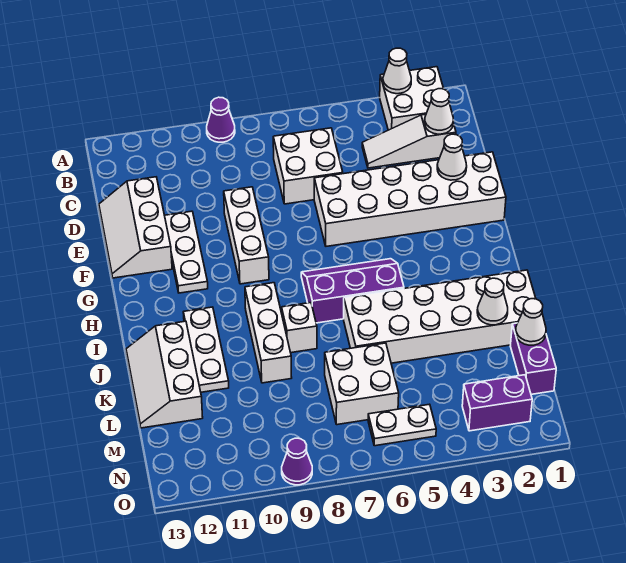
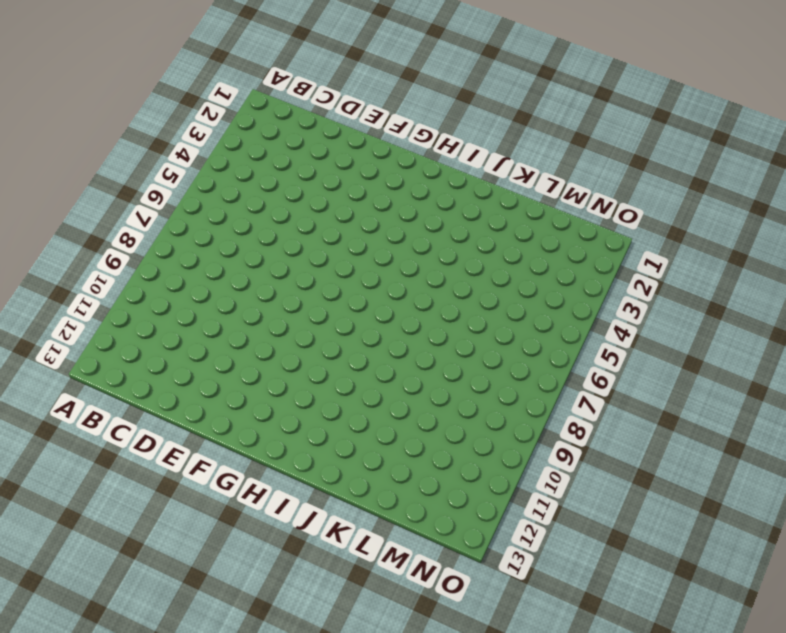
none -> white 2x2 brick [380,67,444,130]
none -> purple 1x1 cone [207,97,235,142]
none -> white 1x3 slope [362,114,456,168]

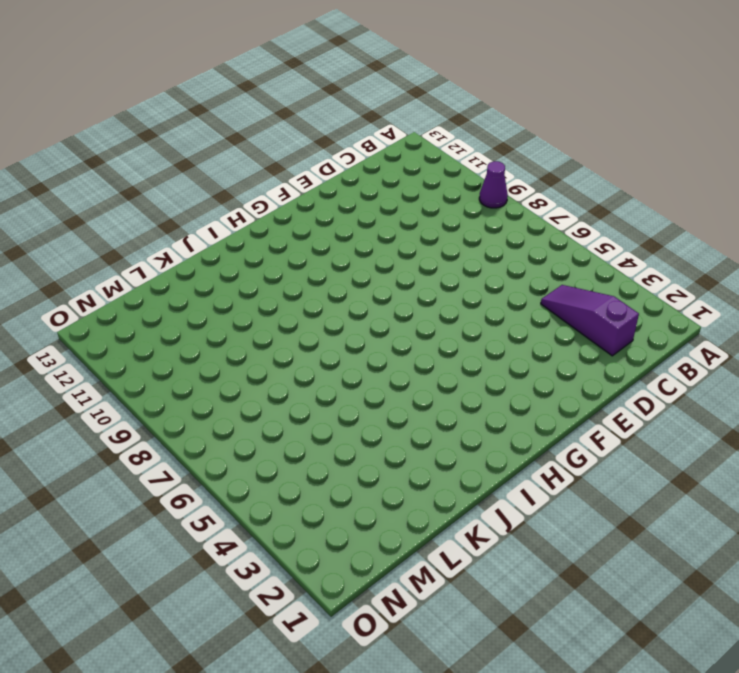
purple 1x3 slope [541,285,639,356] -> white 1x3 slope [362,114,456,168]
none -> white 2x2 brick [380,67,444,130]
none -> white 2x2 brick [273,128,343,204]
none -> white 2x3 slope [99,177,172,278]

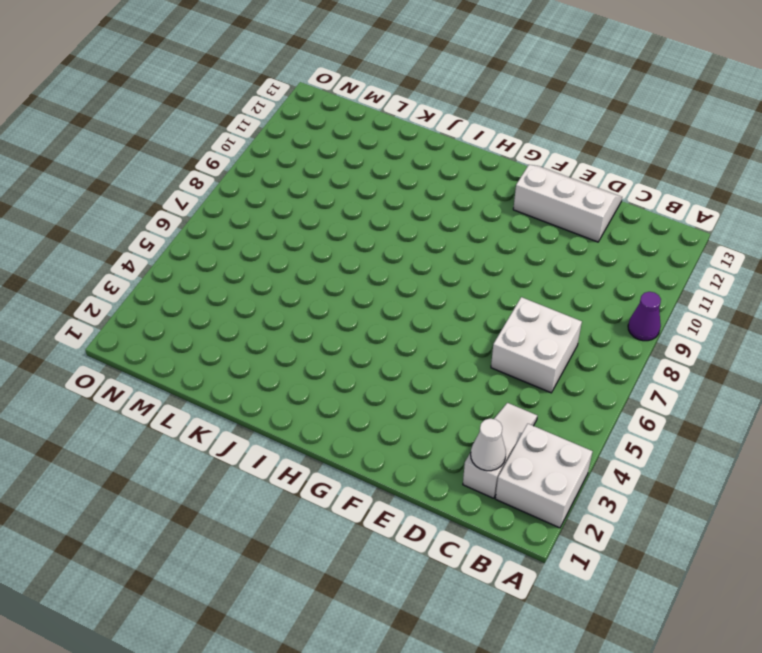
none -> white 2x6 brick [314,152,506,246]
none -> white 1x3 brick [224,187,269,284]
none -> white 1x3 plate [165,211,208,293]

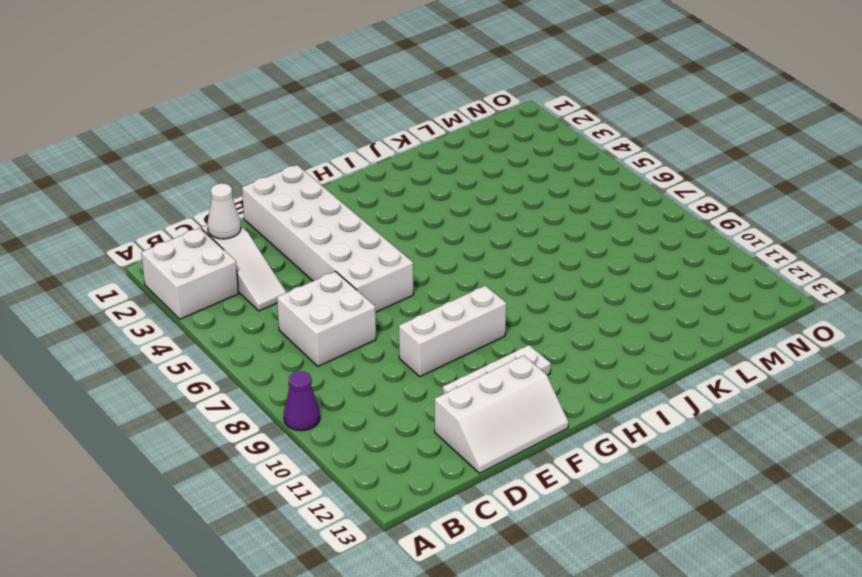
none -> purple 2x3 slope [301,259,404,323]
none -> white 1x3 brick [245,283,292,383]
none -> white 1x3 plate [183,307,229,392]

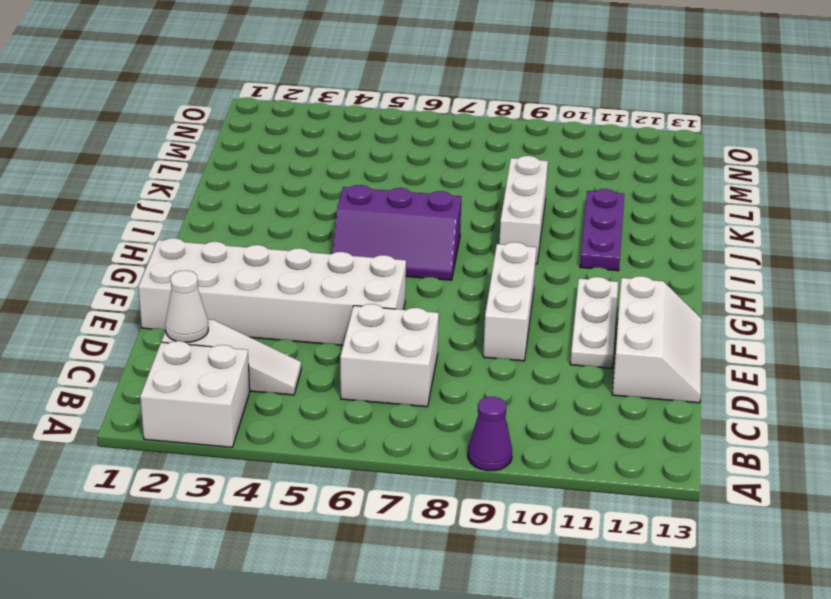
purple 1x3 plate [580,189,624,271] -> white 1x3 plate [183,307,229,392]
none -> white 2x6 brick [344,270,536,363]
none -> white 1x1 brick [282,303,317,353]
none -> white 2x3 slope [126,321,203,428]

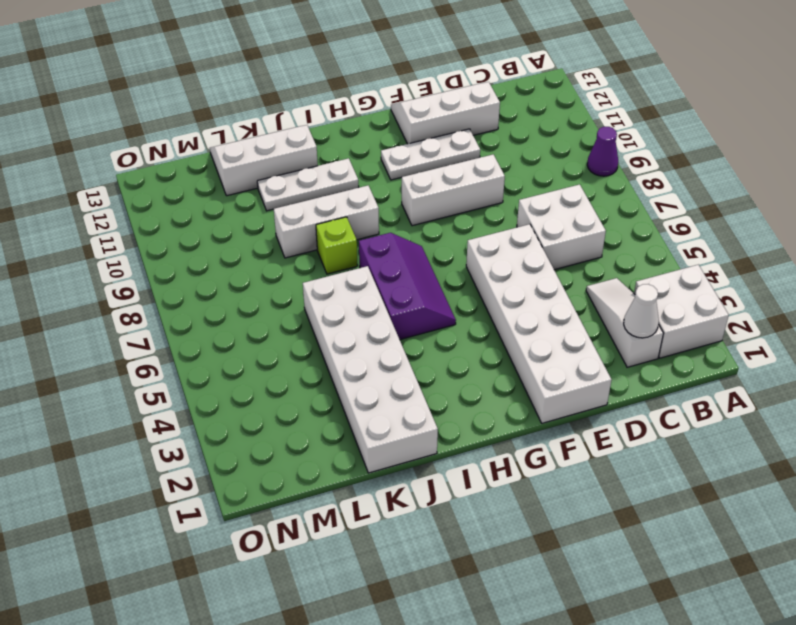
lime 1x1 brick [316,217,358,274] -> white 1x1 brick [282,303,317,353]
none -> purple 1x2 brick [510,323,556,394]
none -> white 2x2 brick [325,343,399,425]
none -> purple 1x2 brick [462,375,532,431]

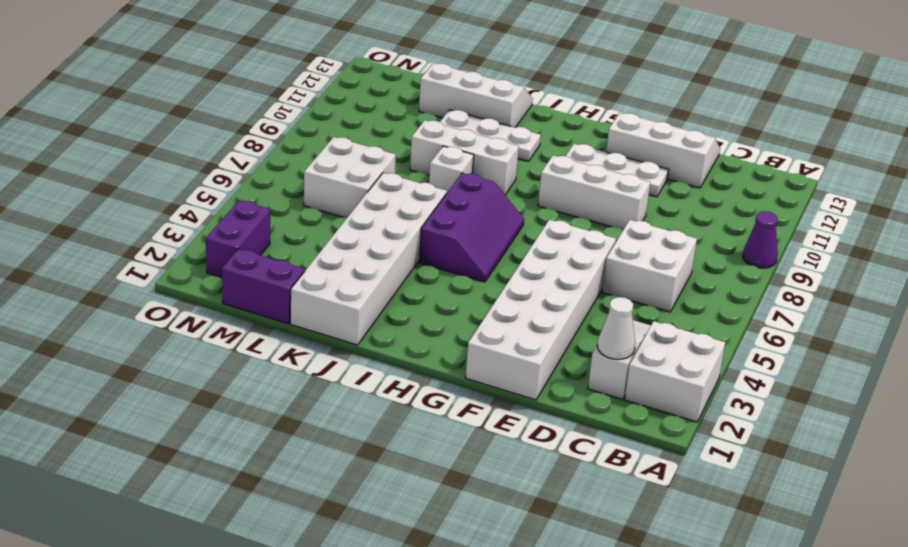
none -> white 1x2 plate [368,404,436,446]
none -> purple 1x1 cone [282,438,312,485]
none -> white 1x1 cone [383,48,411,94]

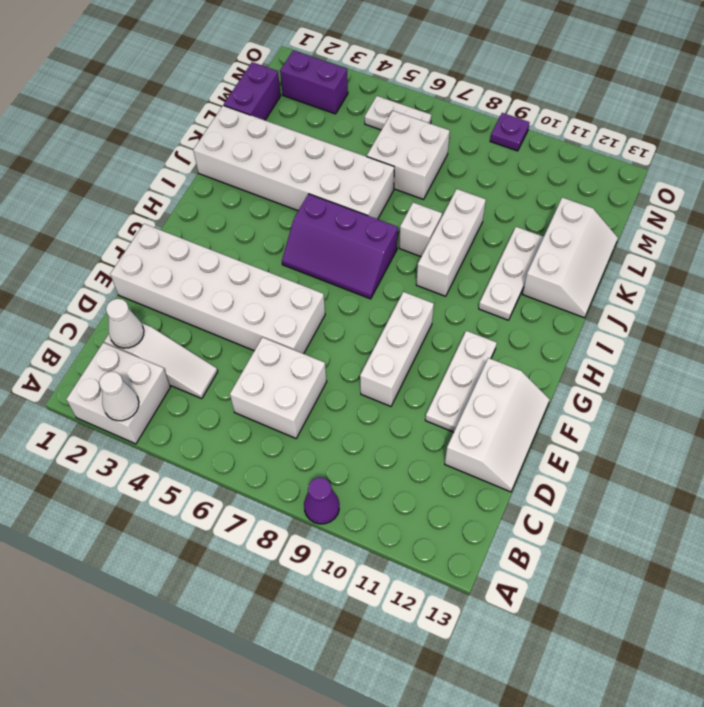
purple 1x1 plate [490,113,530,151] -> purple 1x1 cone [282,438,312,485]
none -> white 1x1 cone [437,134,467,180]
none -> white 1x1 cone [477,278,508,325]
none -> white 1x1 cone [515,299,546,345]

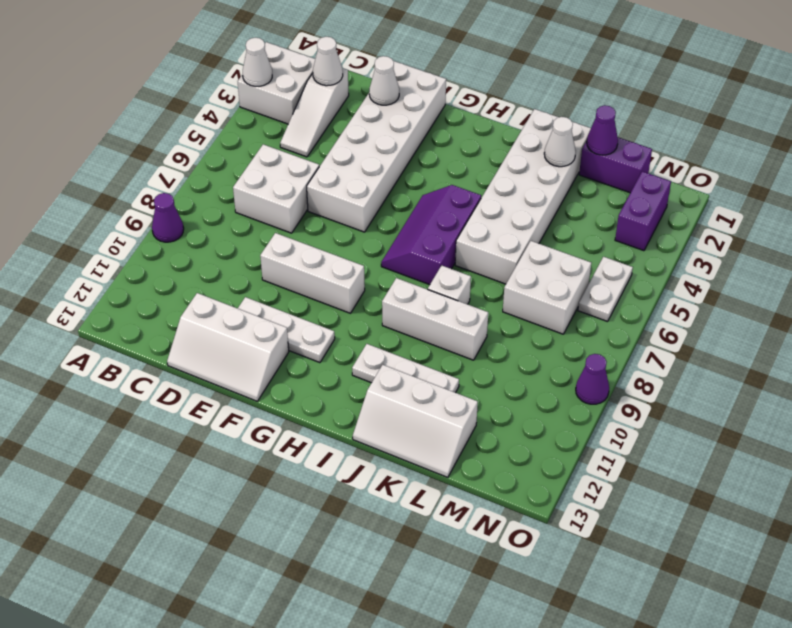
purple 1x1 cone [587,105,618,155] -> white 1x1 cone [515,299,546,345]

